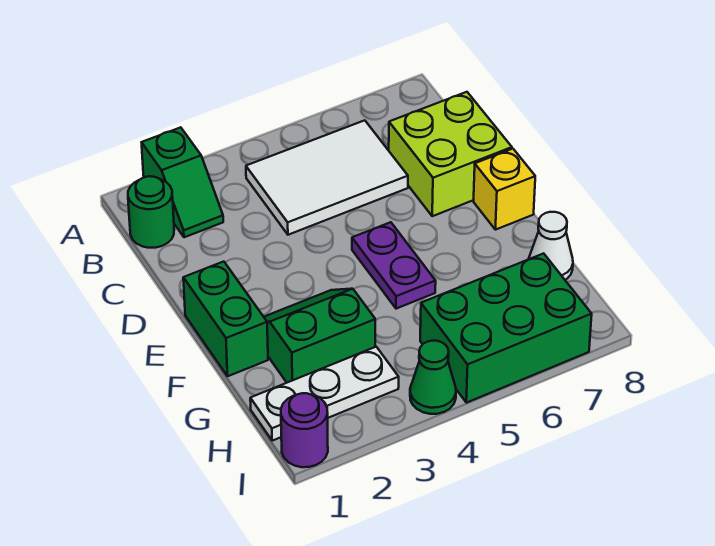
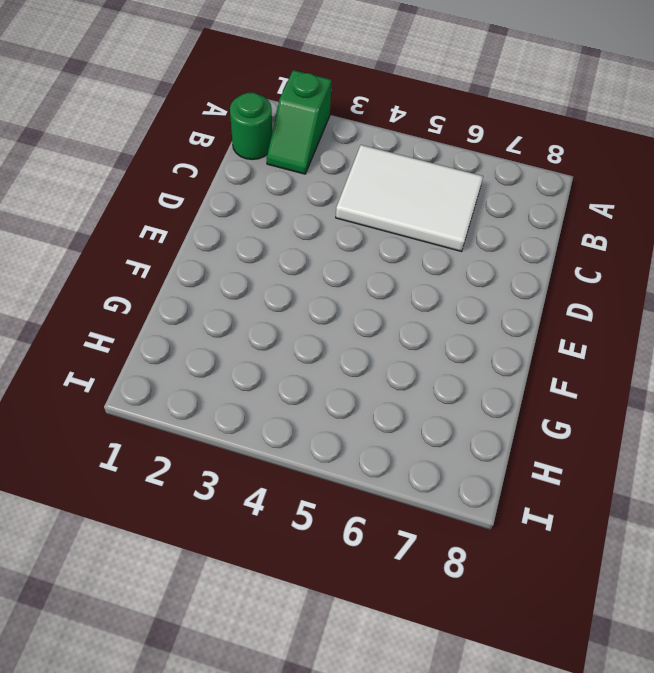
none -> lime 2x2 brick [389,92,512,216]
none -> green 1x2 brick [183,262,268,376]
none -> purple 1x2 plate [352,222,436,309]

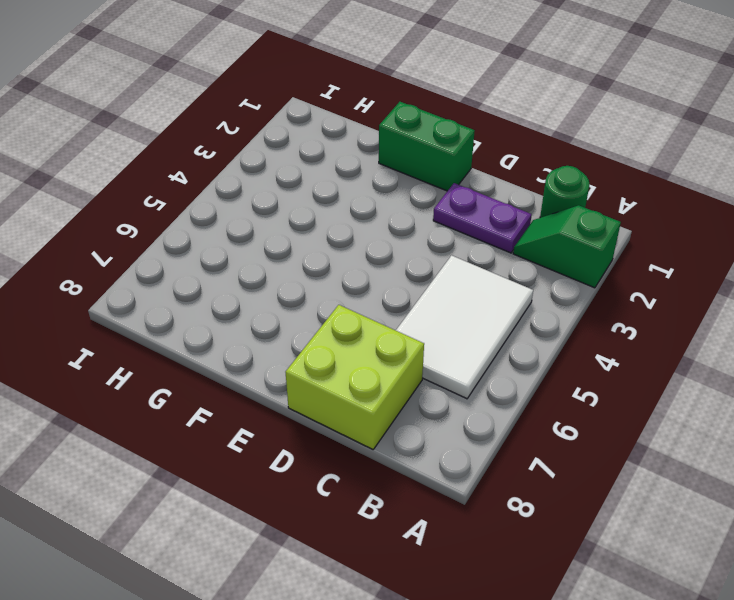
purple 1x2 plate [433,183,532,253] -> purple 1x2 plate moved to [352,222,436,309]
none -> yellow 1x1 brick [474,149,535,230]
none -> green 2x2 slope [264,289,375,383]
none -> white 1x1 cone [529,212,573,280]

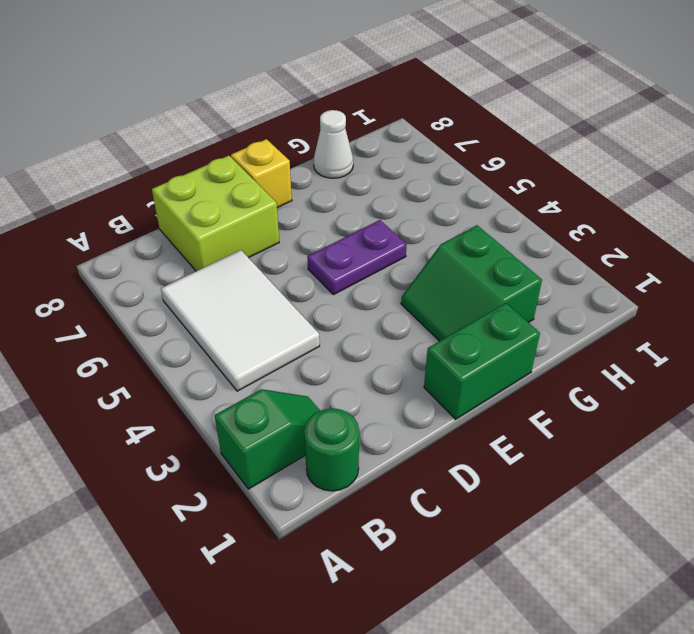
none -> white 1x3 plate [250,347,399,441]
none -> green 2x3 brick [420,253,592,403]
none -> purple 1x1 round brick [281,393,328,467]

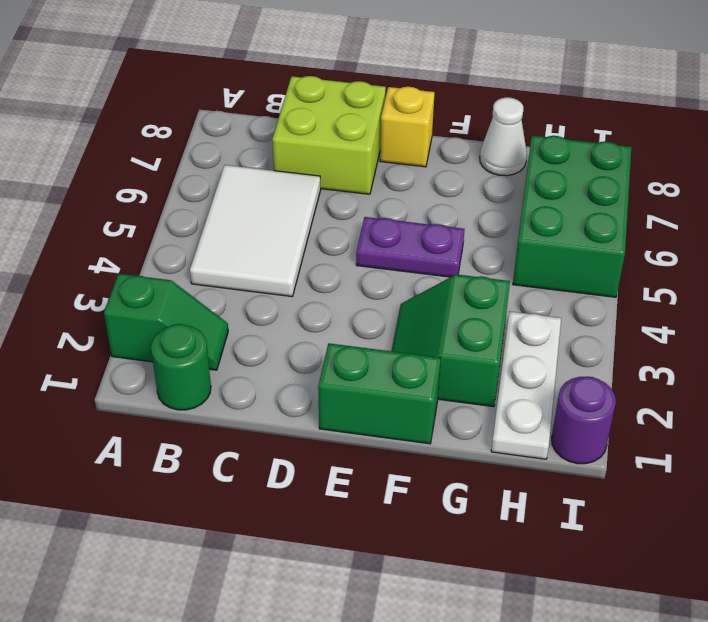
none -> green 1x1 cone [410,341,456,414]

